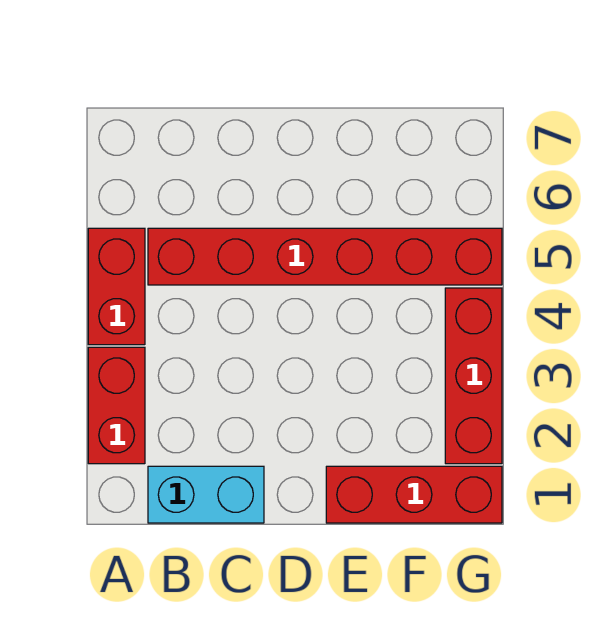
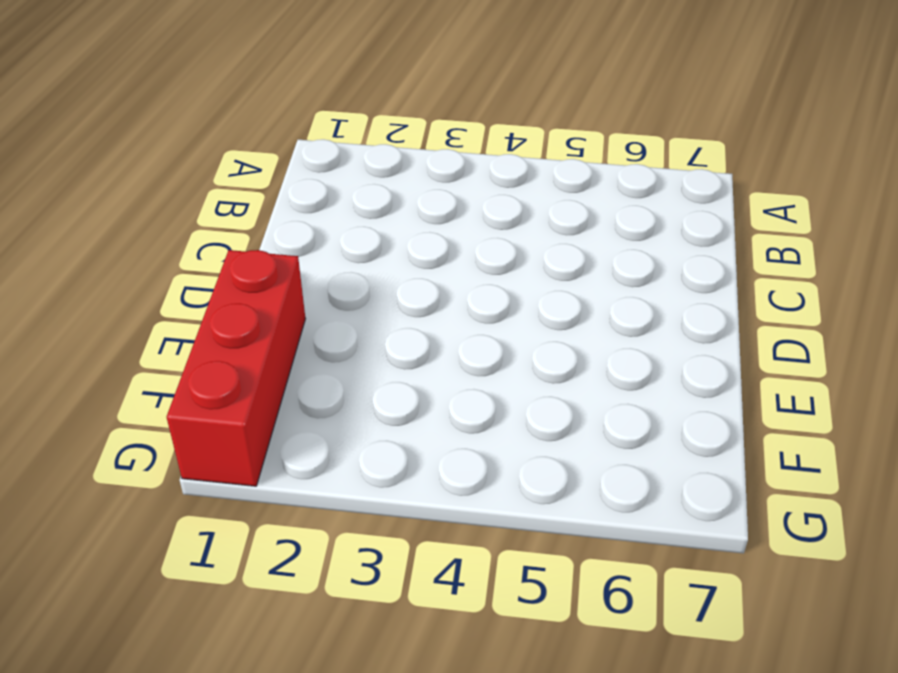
none -> red 1x2 brick [88,347,145,464]
none -> red 1x2 brick [88,228,145,345]

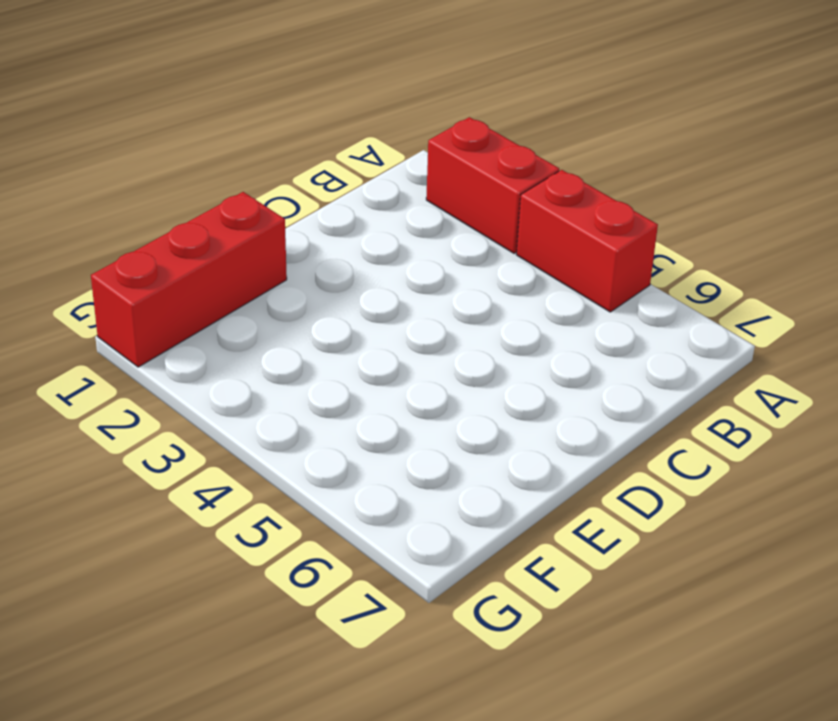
none -> cyan 1x2 brick [148,466,264,523]
none -> red 1x6 brick [148,228,502,285]

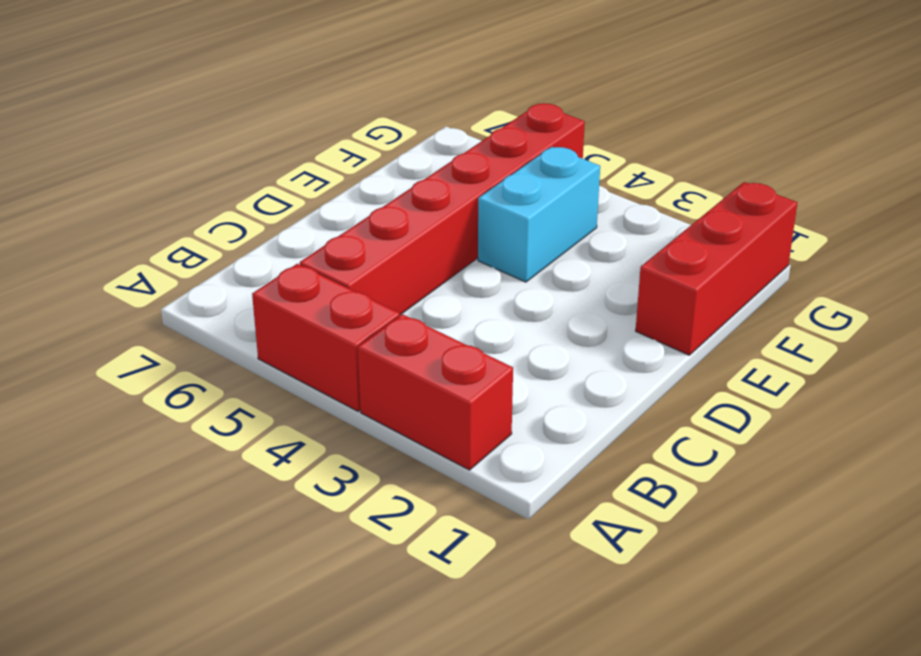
cyan 1x2 brick [478,147,600,282] -> cyan 1x2 brick moved to [148,466,264,523]
none -> red 1x3 brick [445,288,502,464]

